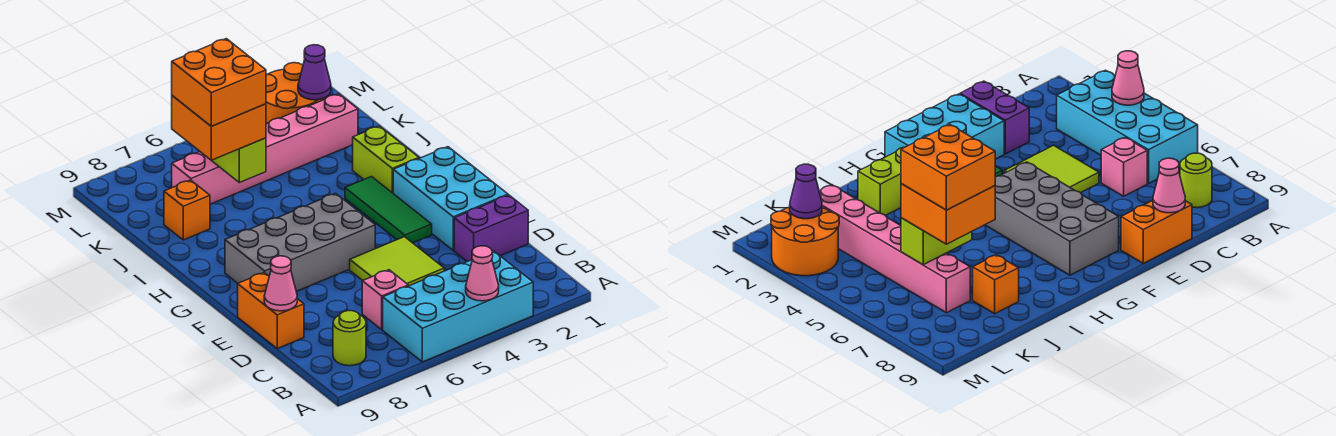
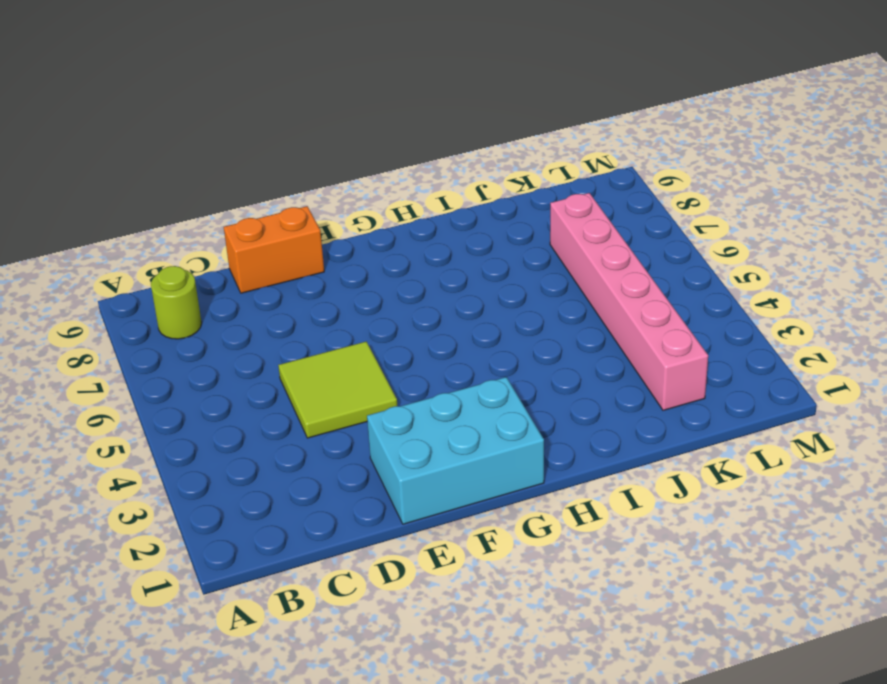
none -> cyan 2x4 brick [383,251,533,362]
none -> pink 1x1 brick [362,270,408,329]
none -> purple 1x2 brick [454,195,528,262]

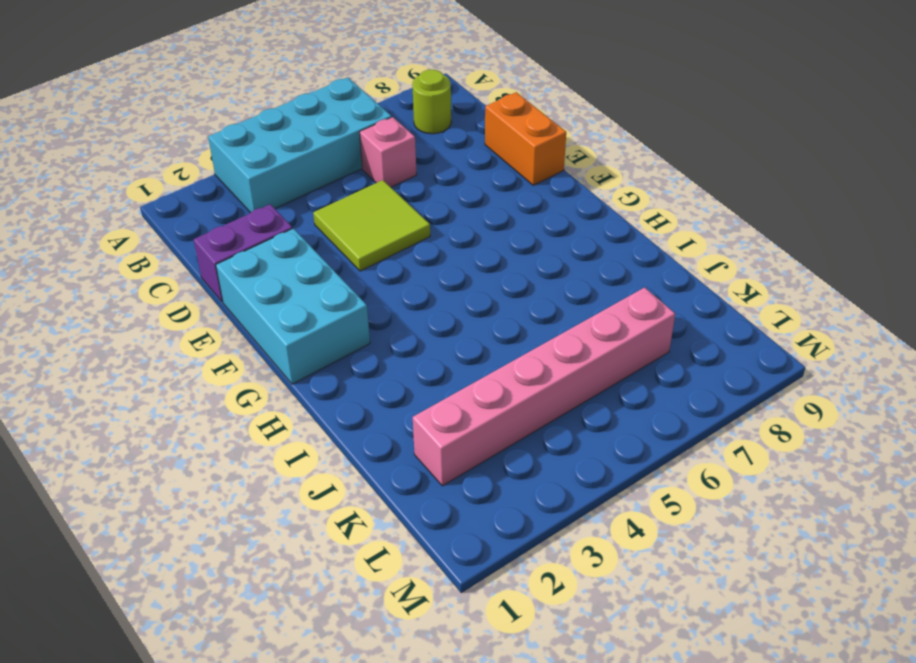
none -> green 1x3 tile [345,177,432,243]
none -> grey 2x4 brick [225,193,375,291]
none -> lime 1x2 brick [353,126,419,193]

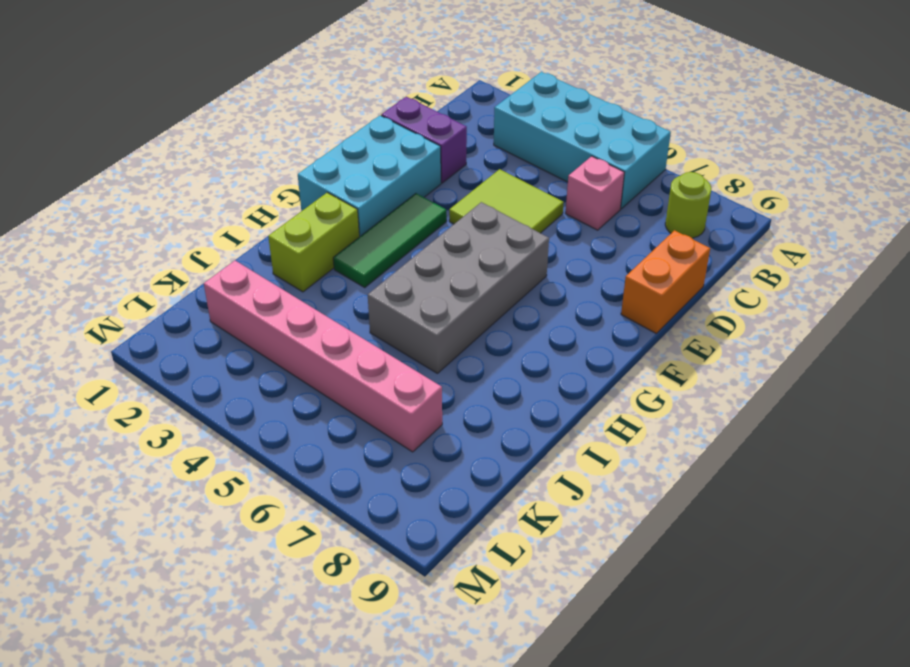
grey 2x4 brick [368,202,549,373] -> grey 2x4 brick turned to [225,193,375,291]
none -> orange 1x1 brick [164,180,210,240]
none -> orange 2x2 round brick [266,63,324,124]
none -> pink 1x1 cone [466,246,499,301]

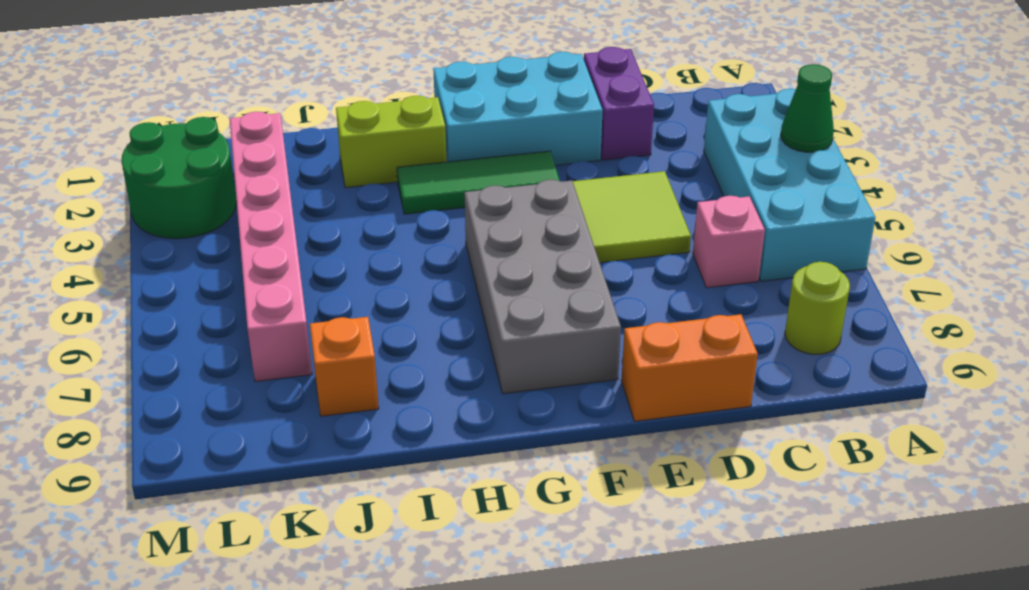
green 1x1 cone [781,64,834,152] -> pink 1x1 cone [466,246,499,301]
green 2x2 round brick [122,117,237,239] -> orange 2x2 round brick [266,63,324,124]
none -> pink 1x1 cone [264,256,297,311]
none -> lime 1x2 brick [211,138,266,183]
none -> purple 1x1 cone [298,45,331,100]

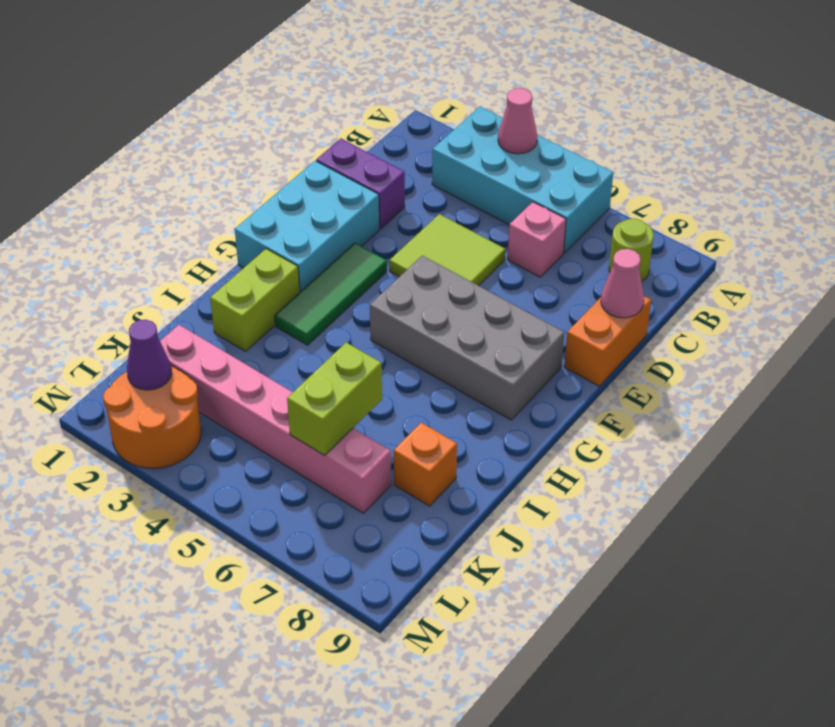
none -> orange 2x2 brick [172,96,266,160]
none -> orange 2x2 brick [172,39,266,126]

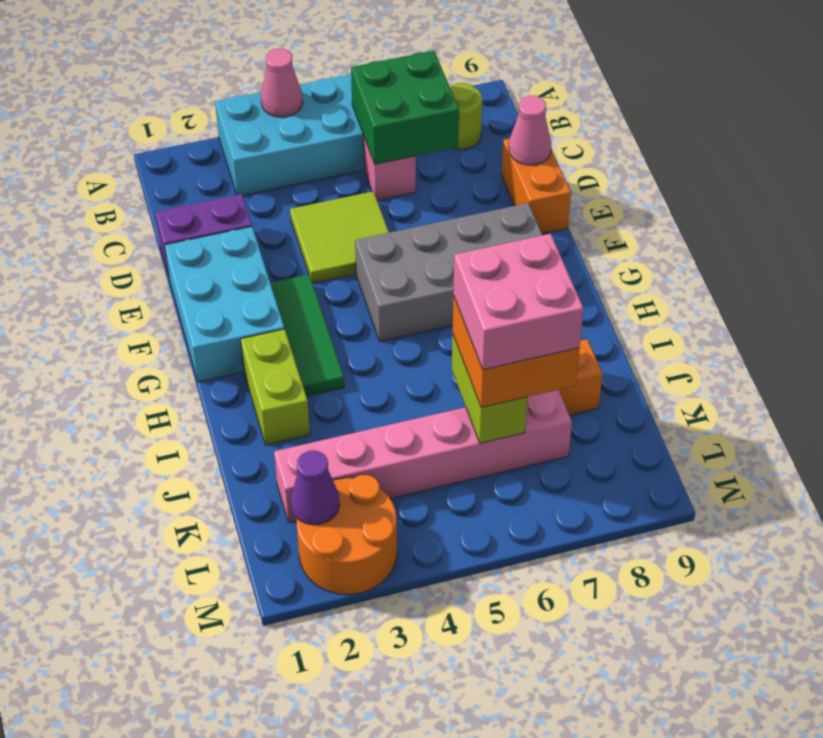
green 2x2 brick [351,51,459,164] -> none
pink 2x2 brick [453,234,584,370] -> orange 2x2 brick [172,39,266,126]

